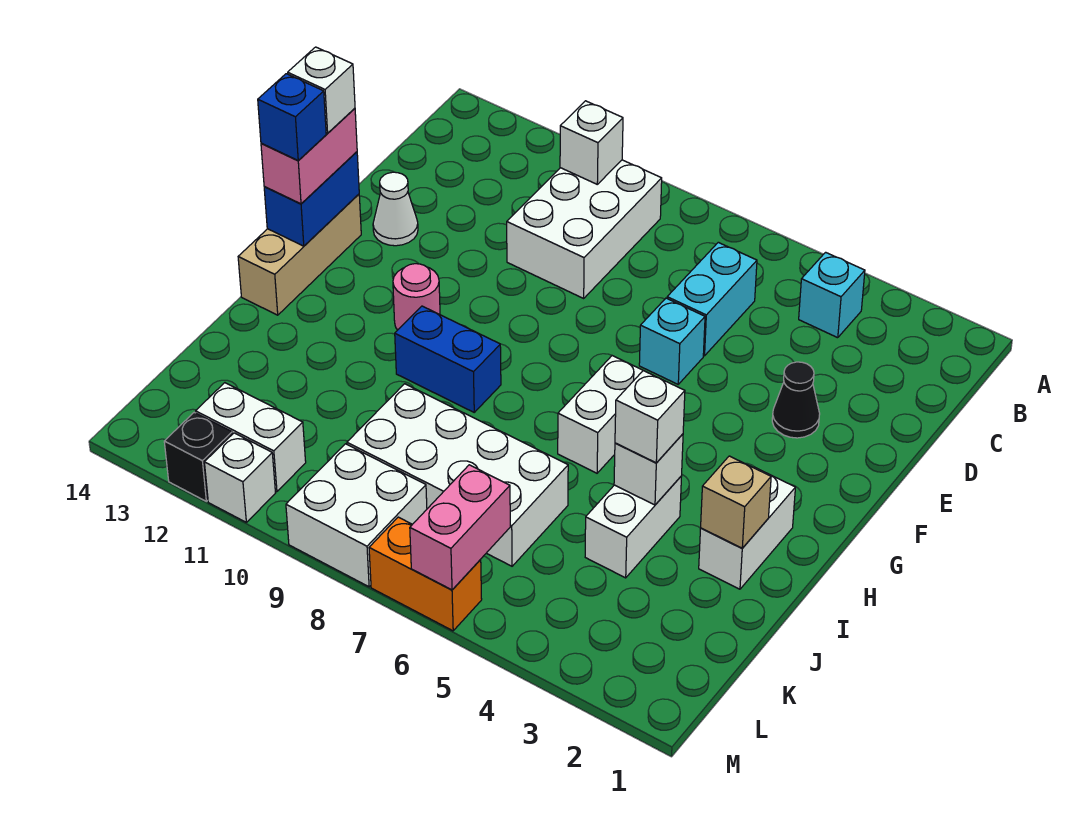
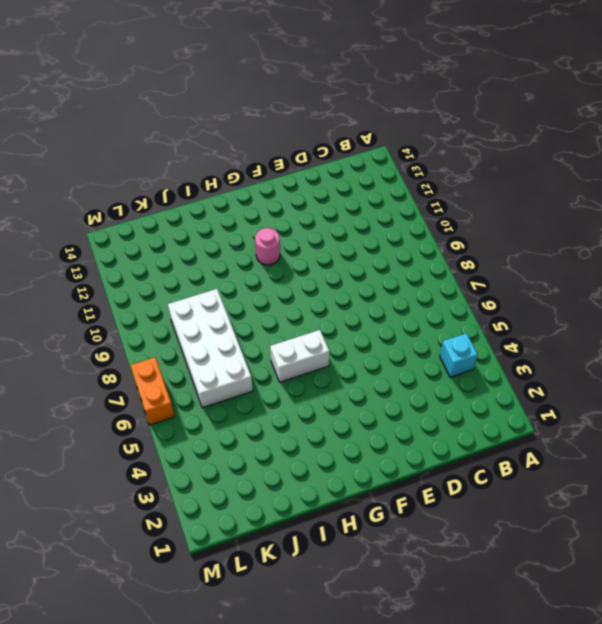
none -> white 2x3 brick [507,160,662,298]
none -> cyan 1x2 brick [667,242,757,356]
none -> black 1x1 cone [772,362,820,438]

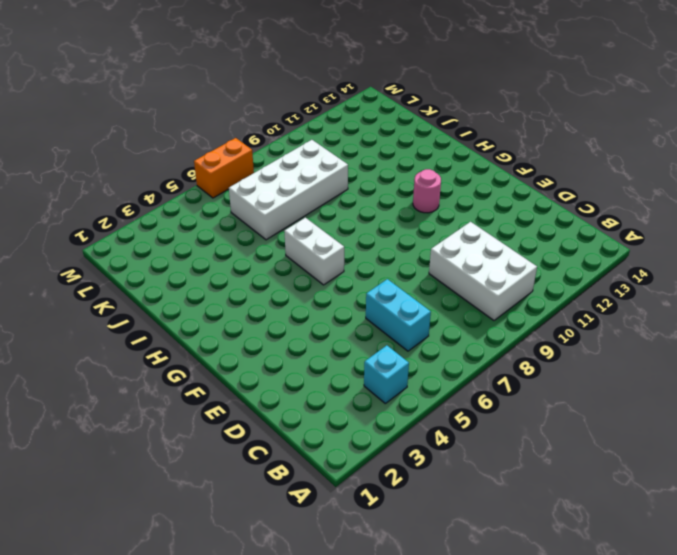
none -> black 1x1 cone [772,362,820,438]
none -> cyan 1x1 brick [639,298,705,384]
none -> white 1x1 cone [373,172,418,246]

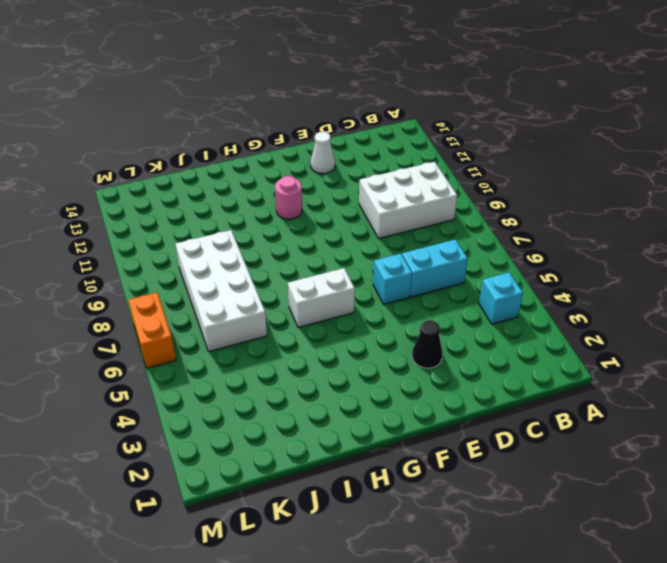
none -> tan 1x3 brick [238,194,361,315]
none -> white 1x2 brick [699,467,795,589]
none -> blue 1x2 brick [395,306,501,412]

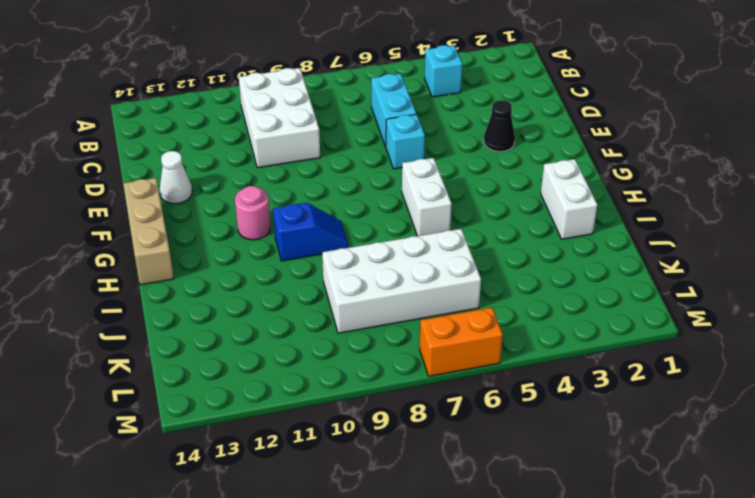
blue 1x2 slope [273,203,349,261] -> blue 1x2 brick [395,306,501,412]
none -> white 1x2 brick [585,476,682,578]
none -> white 2x2 brick [286,444,427,587]
none -> white 1x2 brick [196,383,306,492]

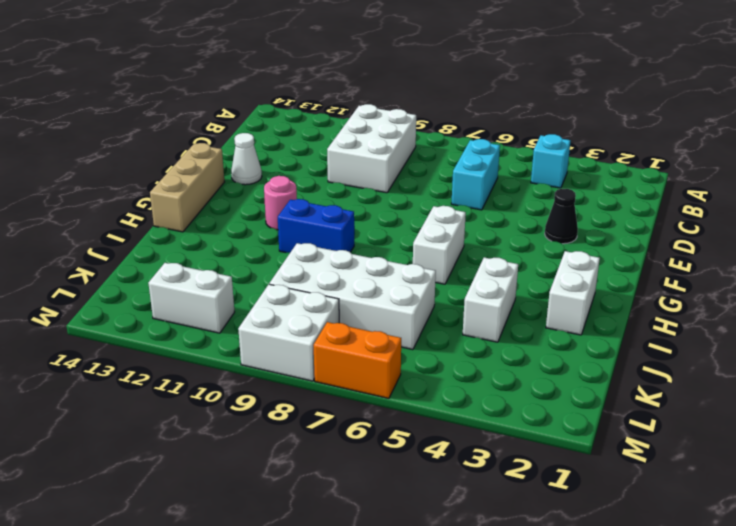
none -> cyan 1x1 brick [639,298,705,384]
none -> white 1x1 brick [204,433,275,522]
none -> black 1x1 brick [164,412,232,501]

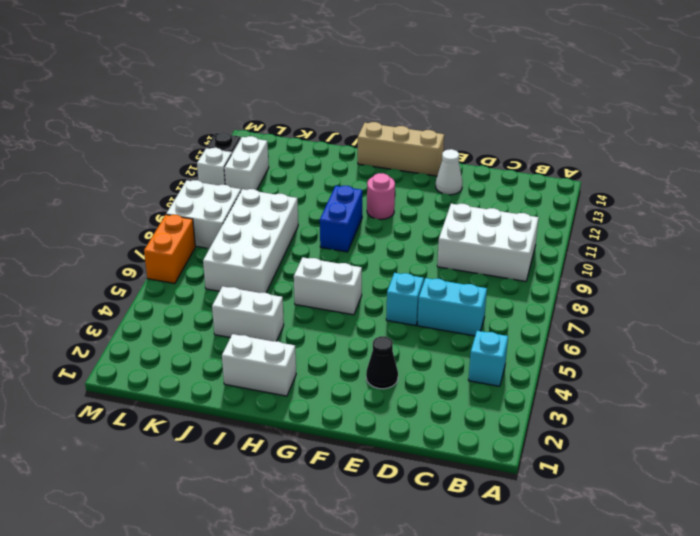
none -> white 1x1 brick [560,101,623,184]
none -> blue 1x2 brick [264,152,359,246]
none -> tan 1x1 brick [701,456,771,548]

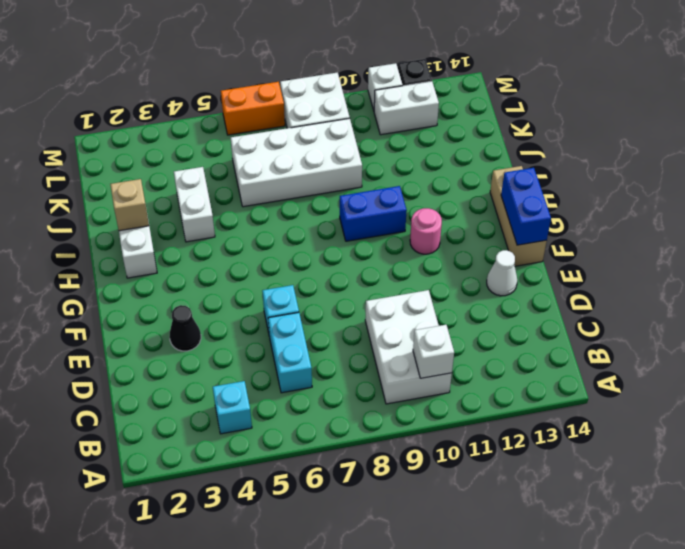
none -> white 1x2 brick [558,356,643,473]
none -> white 1x1 brick [614,434,683,505]
none -> pink 1x2 brick [410,465,510,590]

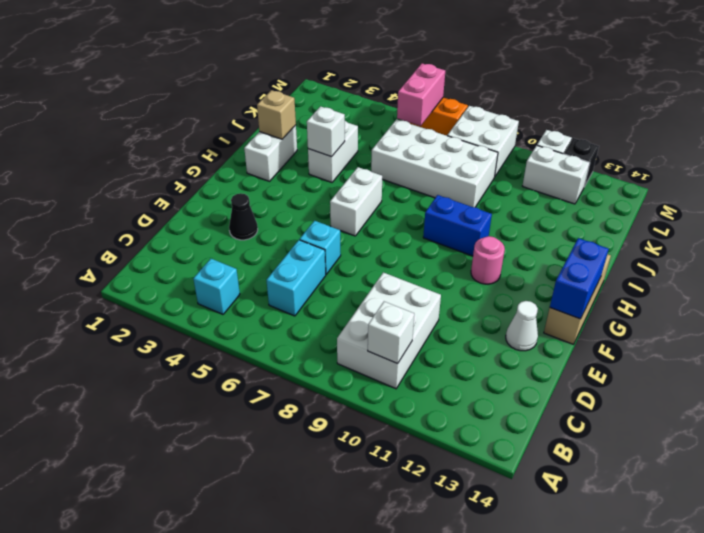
none -> pink 1x2 brick [261,108,357,204]
none -> white 1x1 brick [615,371,685,463]
none -> white 1x1 brick [288,47,355,133]

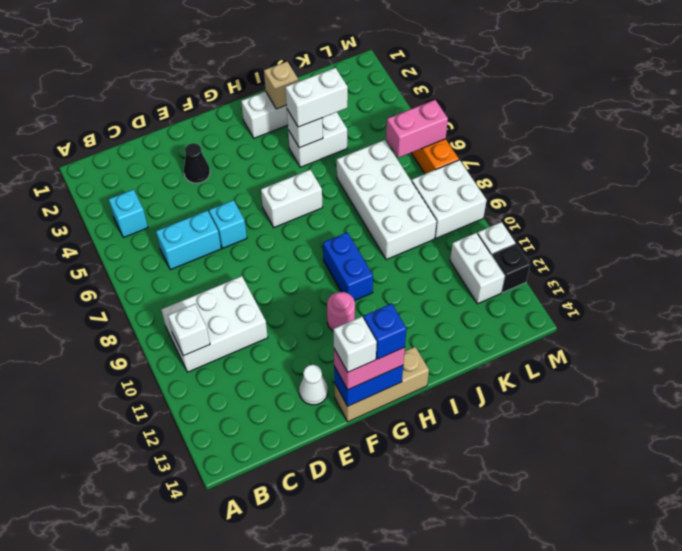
white 1x2 brick [285,68,348,127] -> white 1x1 brick [615,371,685,463]

